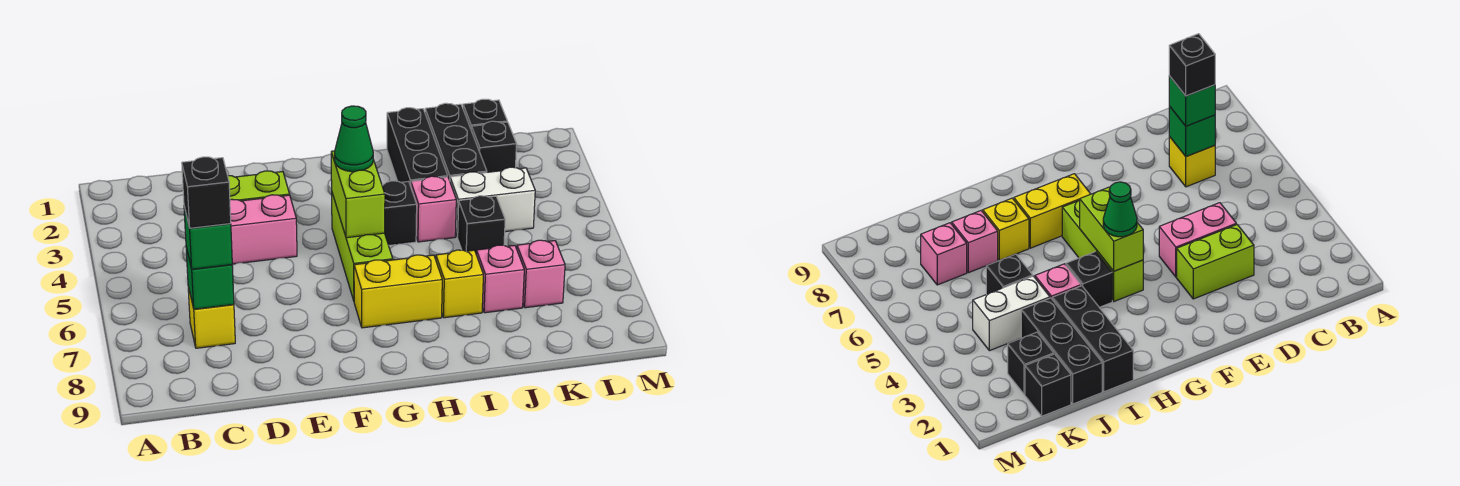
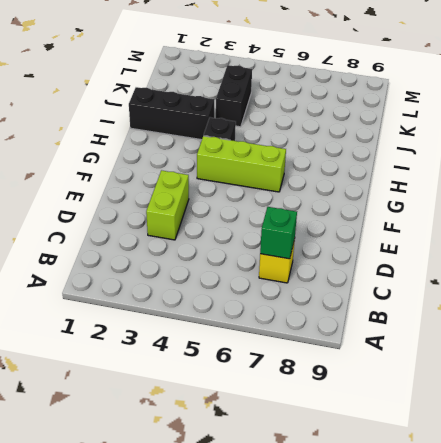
black 1x2 brick [216,65,252,127] -> white 1x2 brick [450,167,535,237]
none -> pink 1x2 brick [230,195,297,264]
none -> yellow 1x2 brick [354,255,442,328]
none -> pink 1x1 brick [411,176,456,242]

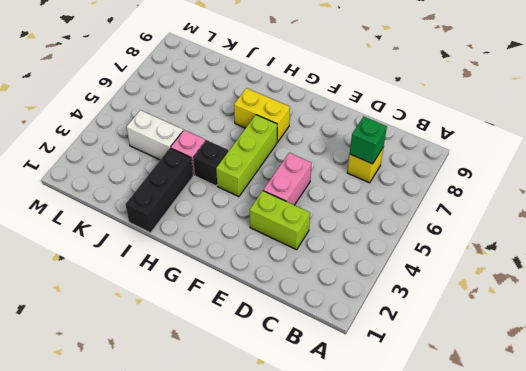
pink 1x2 brick [263,153,312,205] -> pink 1x2 brick turned to [230,195,297,264]
none -> yellow 1x1 brick [436,250,483,318]
none -> black 1x3 brick [425,103,487,180]
none -> black 1x1 brick [458,196,505,254]

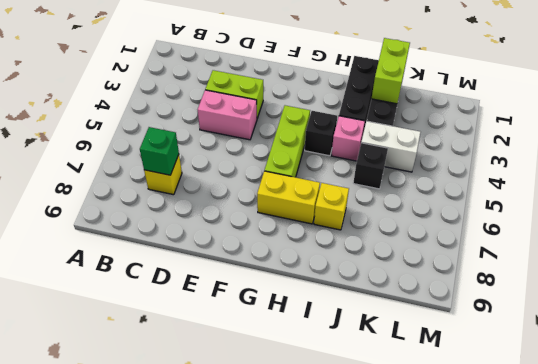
lime 1x2 brick [372,38,410,104] -> lime 1x2 brick moved to [331,151,385,238]
none -> pink 1x1 brick [476,245,524,313]
none -> black 1x1 brick [463,99,507,129]
none -> black 1x1 brick [471,121,516,172]

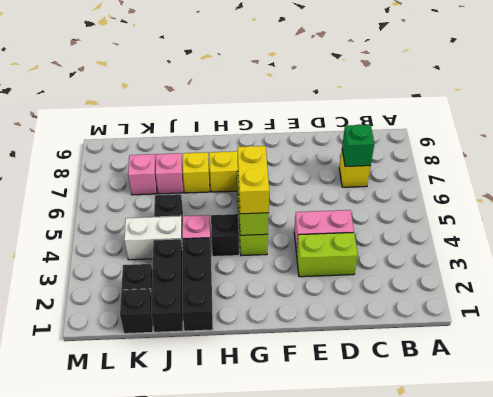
yellow 1x2 brick [238,146,269,214] -> green 1x1 cone [335,106,373,172]
none -> green 1x1 brick [184,207,232,269]
none -> black 1x1 brick [182,157,231,228]

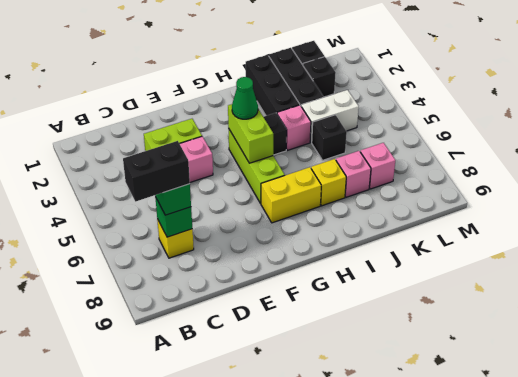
black 1x2 brick [123,141,190,202] -> black 1x1 brick [182,157,231,228]

